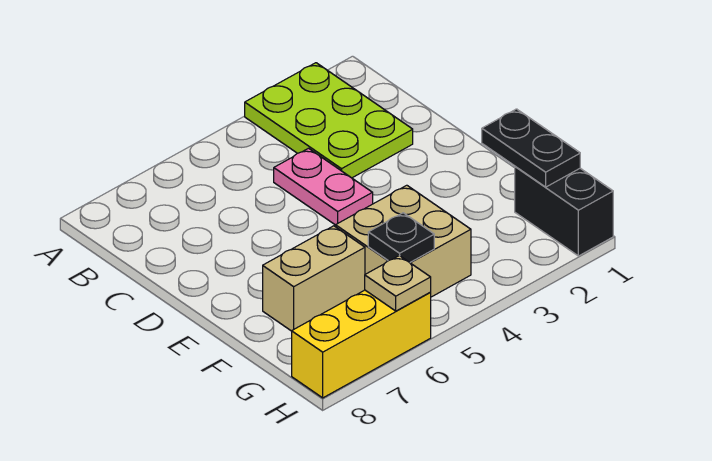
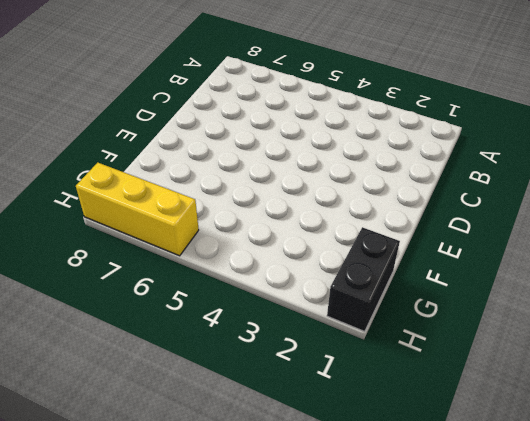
none -> lime 2x3 plate [245,63,413,178]
none -> pink 1x2 plate [274,148,373,225]

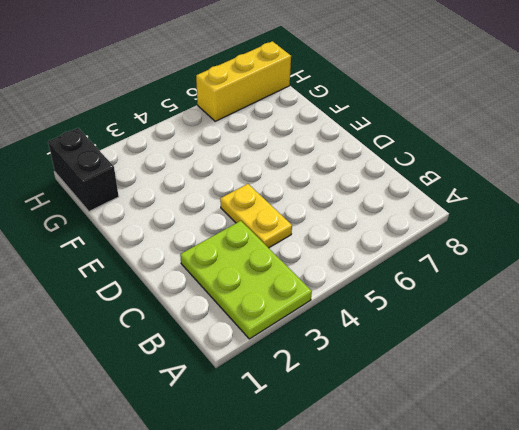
yellow 1x2 plate [220,184,292,248] -> pink 1x2 plate [274,148,373,225]
none -> tan 2x2 brick [336,185,471,297]
none -> tan 1x2 brick [263,226,365,331]

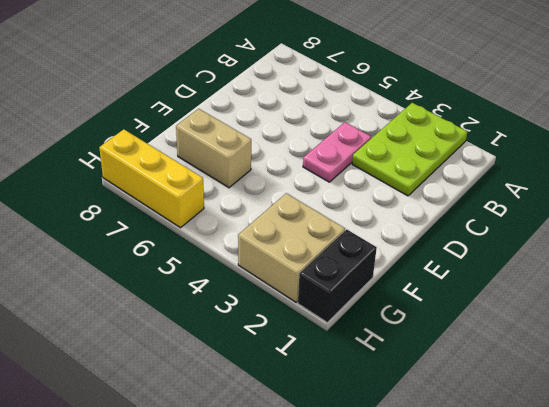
tan 2x2 brick [238,193,345,302] -> tan 2x2 brick moved to [336,185,471,297]
none -> black 1x2 plate [482,109,580,187]
none -> black 1x1 plate [368,213,434,263]

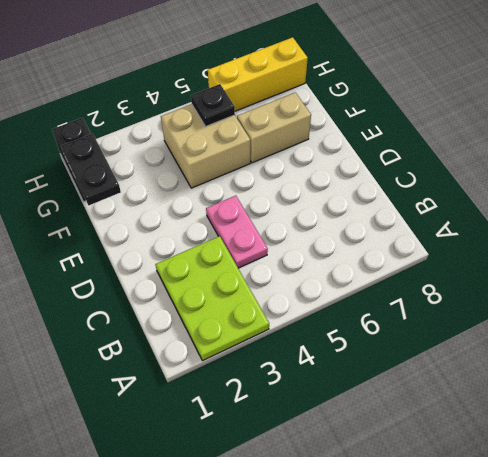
none -> tan 1x1 plate [365,256,431,311]

